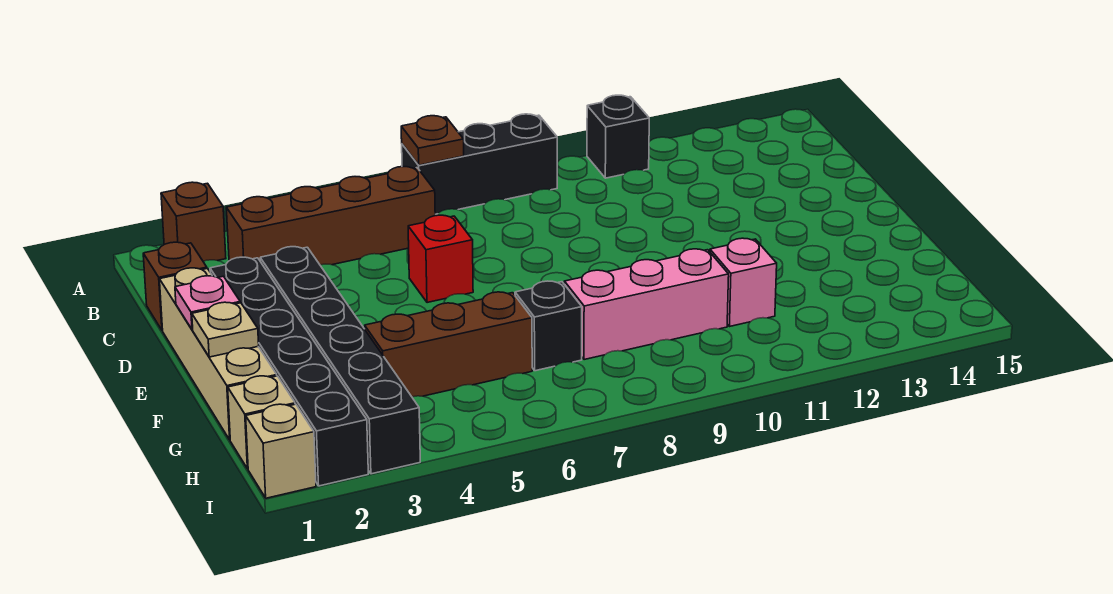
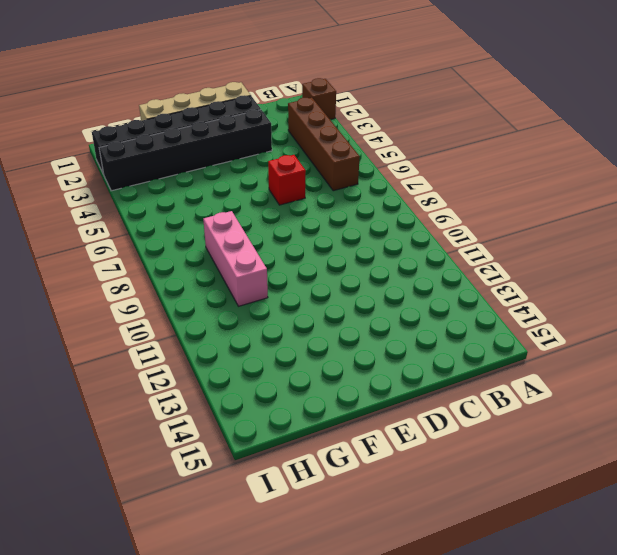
none -> black 1x3 brick [402,114,557,214]
none -> black 1x1 brick [587,95,649,178]
none -> brown 1x1 brick [143,242,207,330]

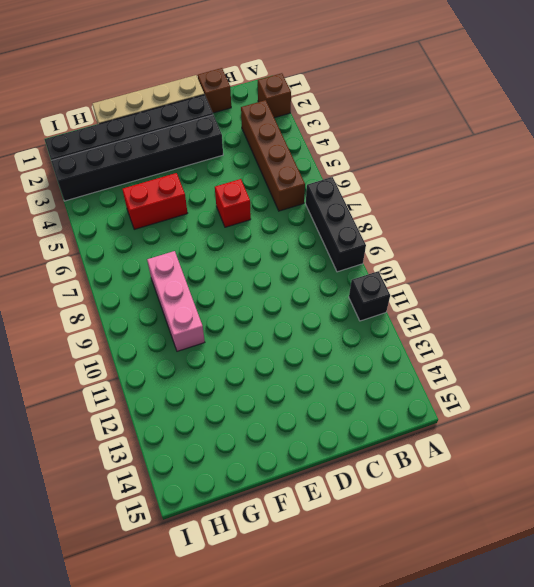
red 1x2 brick [122,173,187,229] -> brown 1x3 brick [365,292,532,397]
none -> black 1x1 brick [515,281,582,371]
none -> pink 1x1 brick [710,238,777,327]
none -> tan 1x1 brick [228,376,295,469]

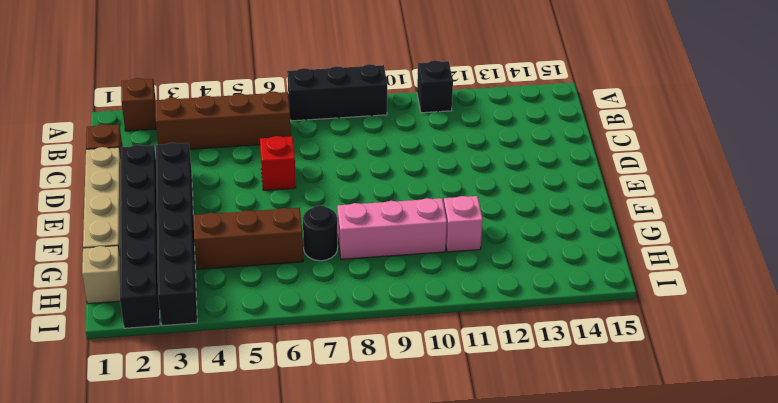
black 1x1 round brick [303,205,338,261] -> black 1x1 brick [515,281,582,371]
none -> tan 1x1 brick [246,404,316,498]
none -> brown 1x1 plate [401,116,464,165]
none -> pink 1x1 plate [175,276,240,330]

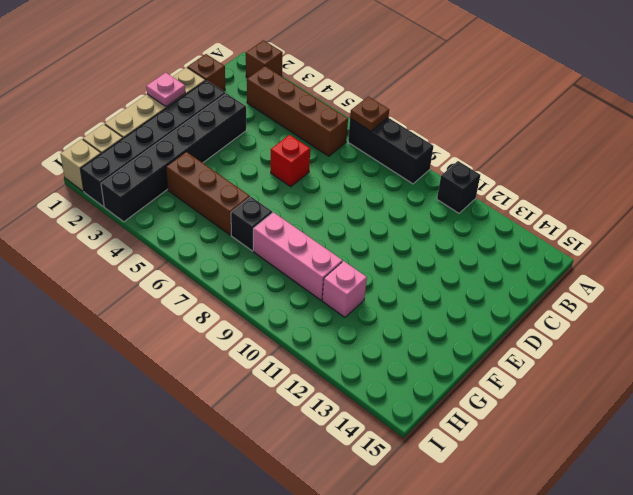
none -> tan 1x1 plate [192,302,259,357]

